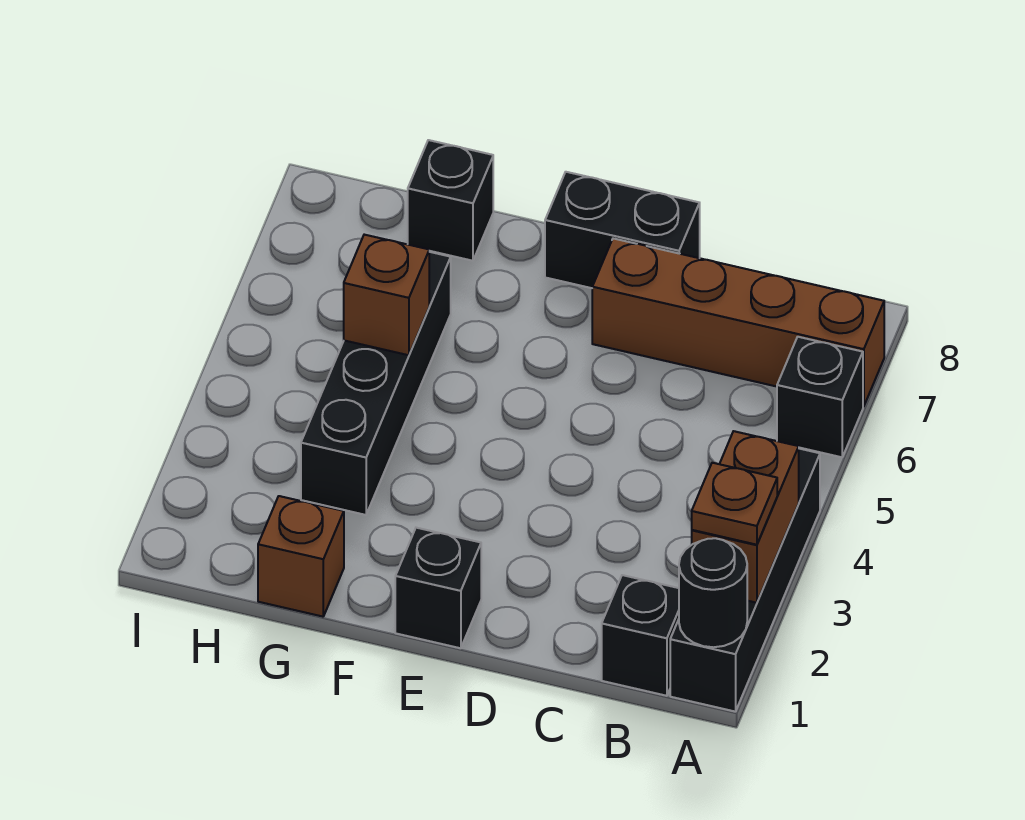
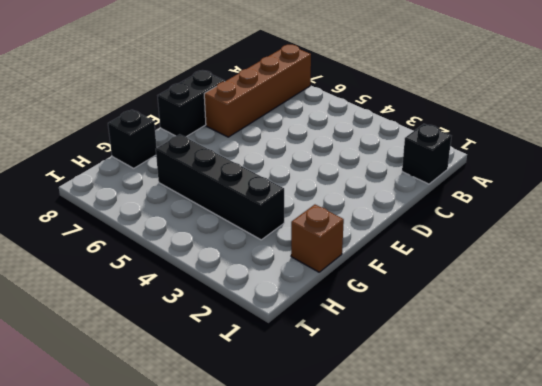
none -> black 1x4 brick [670,449,820,712]
none -> black 1x1 brick [777,337,863,457]
none -> black 1x1 brick [395,528,481,648]

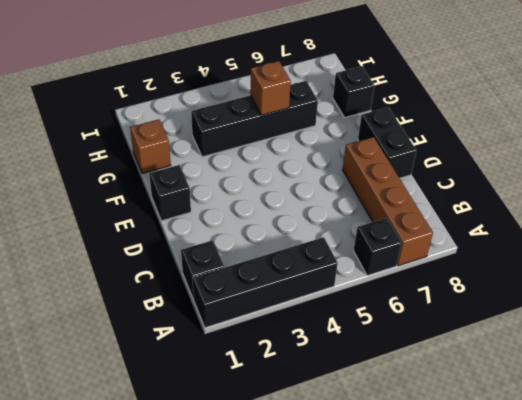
none -> black 1x1 round brick [679,538,747,647]
none -> brown 1x2 brick [692,431,799,603]
none -> brown 1x1 plate [692,463,777,545]

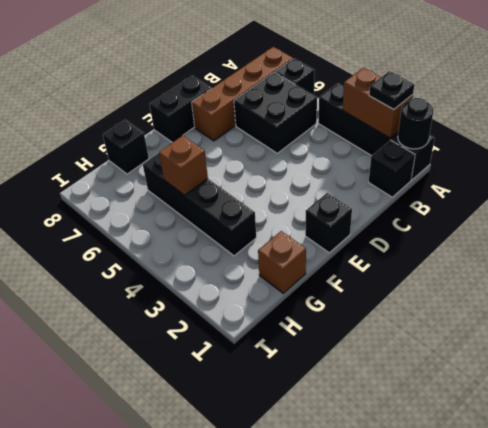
black 1x1 plate [369,71,414,110] -> brown 1x1 plate [692,463,777,545]
black 2x2 brick [234,72,317,153] -> none

